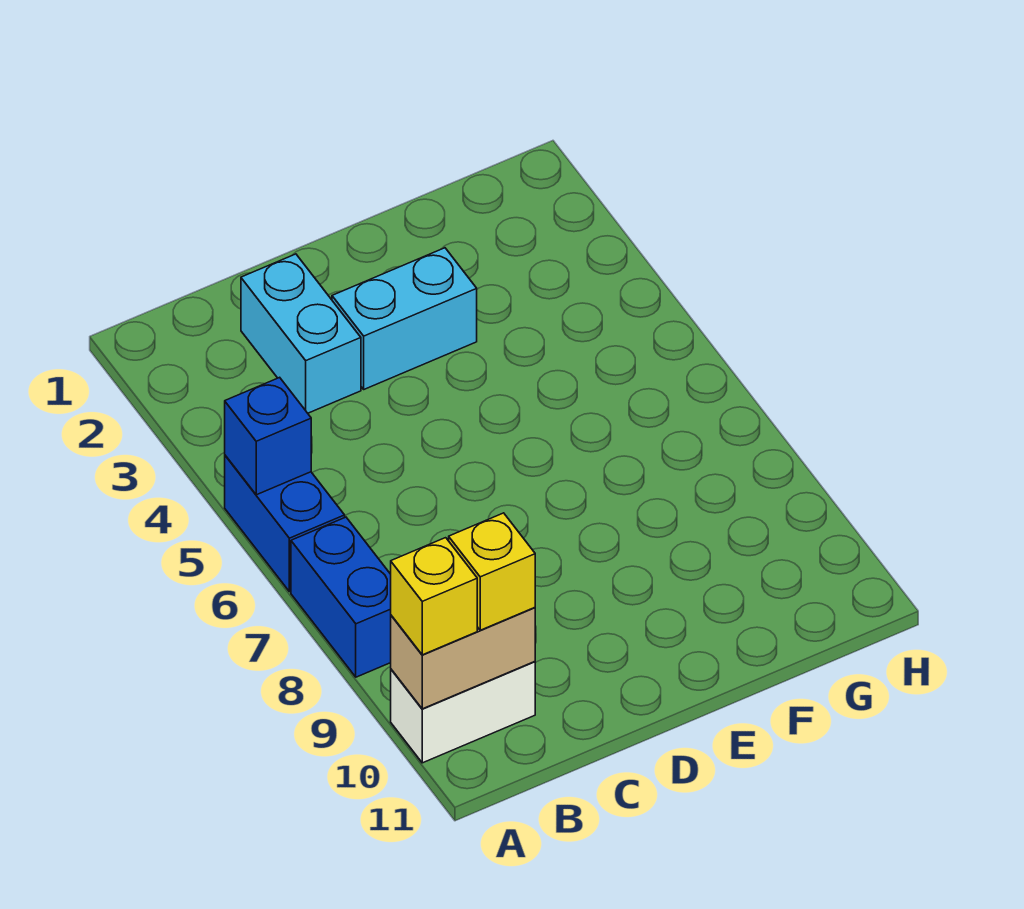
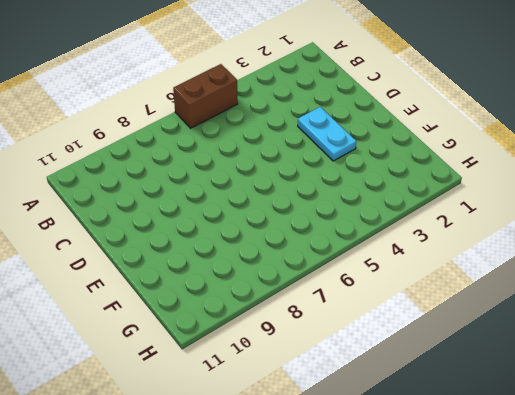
brown 1x2 brick [173,64,238,128] -> blue 1x2 brick [225,455,345,592]
cyan 1x2 plate [298,107,356,161] -> cyan 1x2 brick [332,248,477,389]
none -> blue 1x2 brick [291,517,391,677]
none -> white 1x2 brick [391,662,535,763]

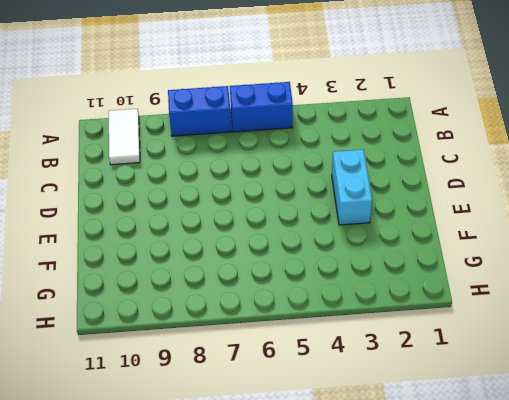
white 1x2 tile [109,109,140,165] -> white 1x2 brick [391,662,535,763]
none -> cyan 1x2 brick [241,254,361,413]
none -> blue 1x1 brick [225,377,311,495]

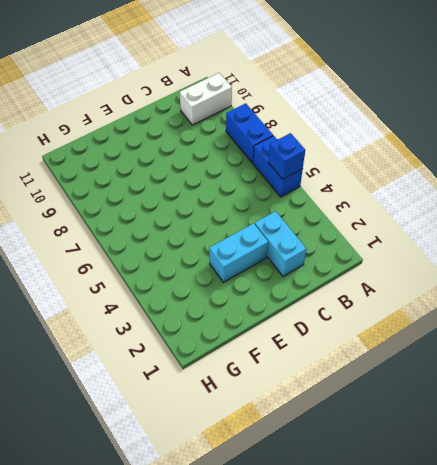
none -> tan 1x2 brick [391,608,535,709]
none -> yellow 1x1 brick [391,538,477,655]

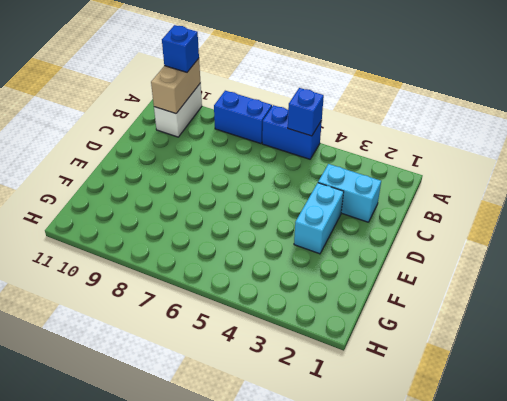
blue 1x1 brick [162,25,199,72] -> yellow 1x1 brick [391,538,477,655]
none -> yellow 1x1 brick [449,513,535,630]

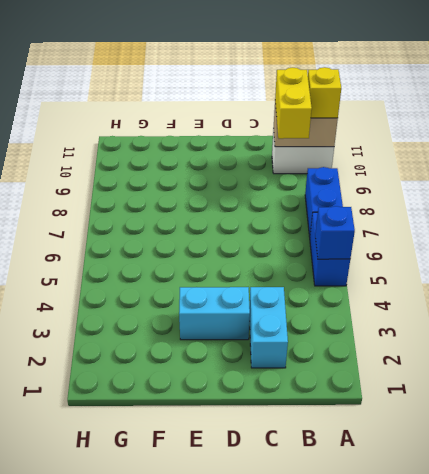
yellow 1x2 brick [275,67,312,139] -> yellow 1x1 brick [449,513,535,630]

